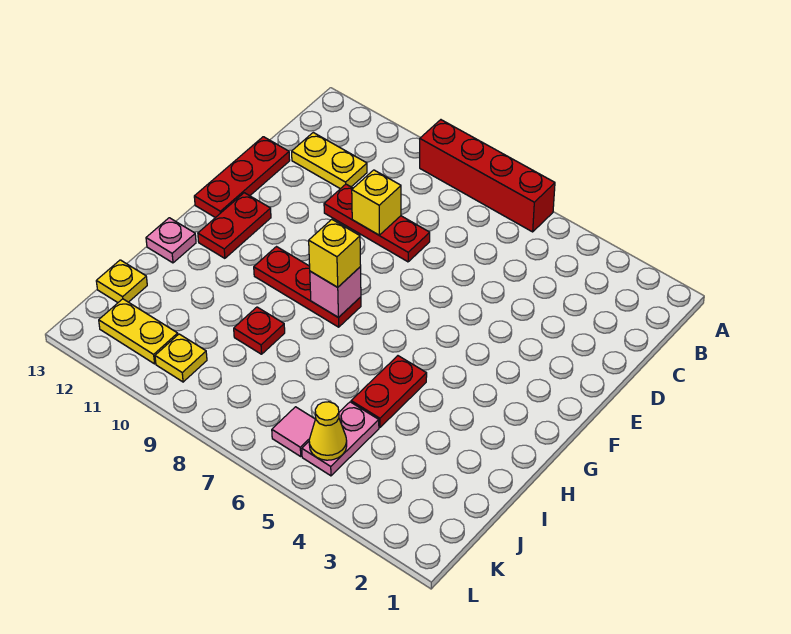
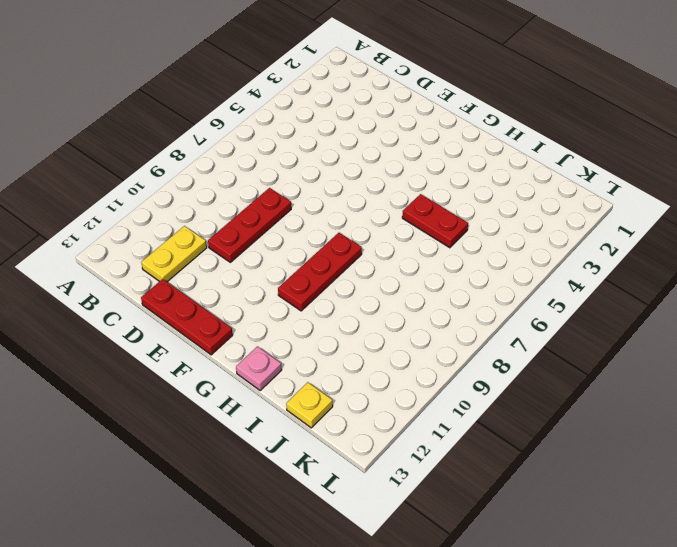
none -> red 1x4 brick [420,120,555,232]
none -> red 1x2 plate [198,193,271,258]
none -> red 1x1 plate [234,307,285,354]

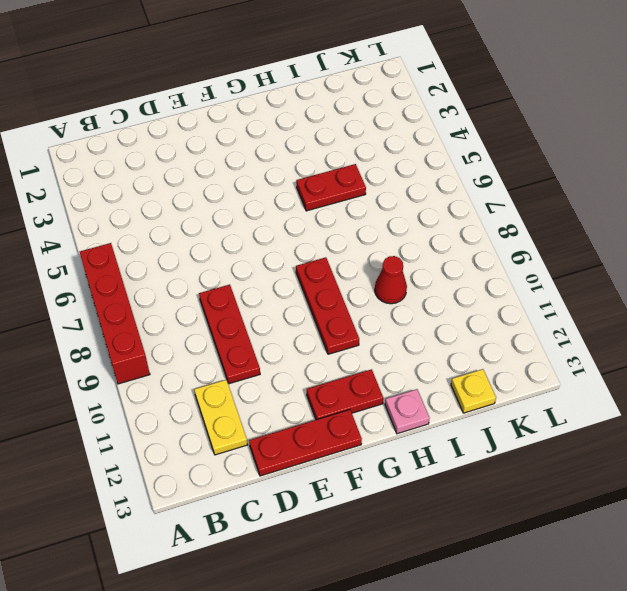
red 1x1 cone [375,256,407,304] -> red 1x1 plate [234,307,285,354]
none -> pink 1x2 plate [302,402,379,476]
none -> pink 1x1 tile [272,407,315,456]
none -> yellow 1x1 plate [155,334,207,382]

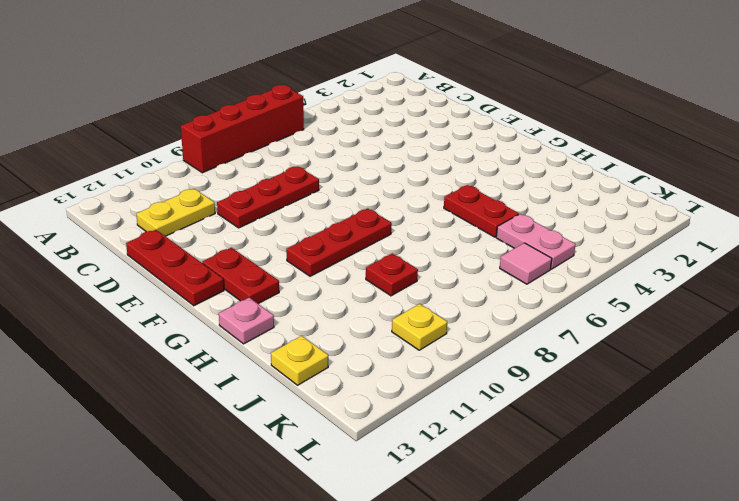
none -> yellow 1x2 plate [99,299,178,364]
none -> yellow 1x1 brick [352,170,401,235]
none -> pink 1x1 brick [310,267,361,318]

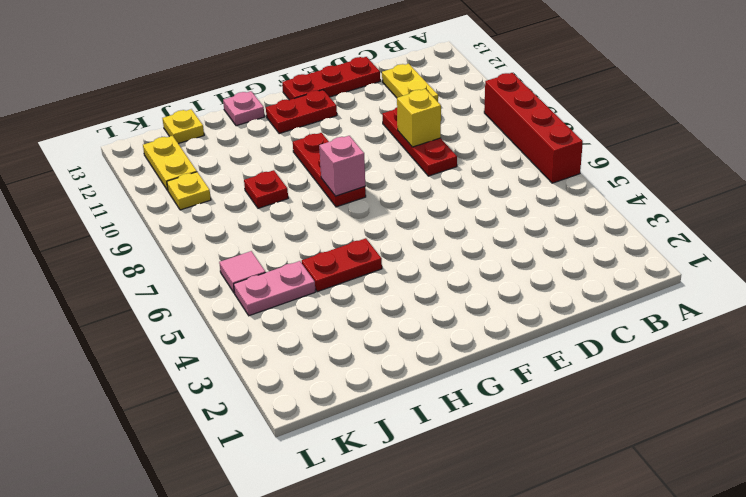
none -> yellow 1x1 cone [309,402,347,460]
none -> yellow 1x1 brick [309,219,361,287]

